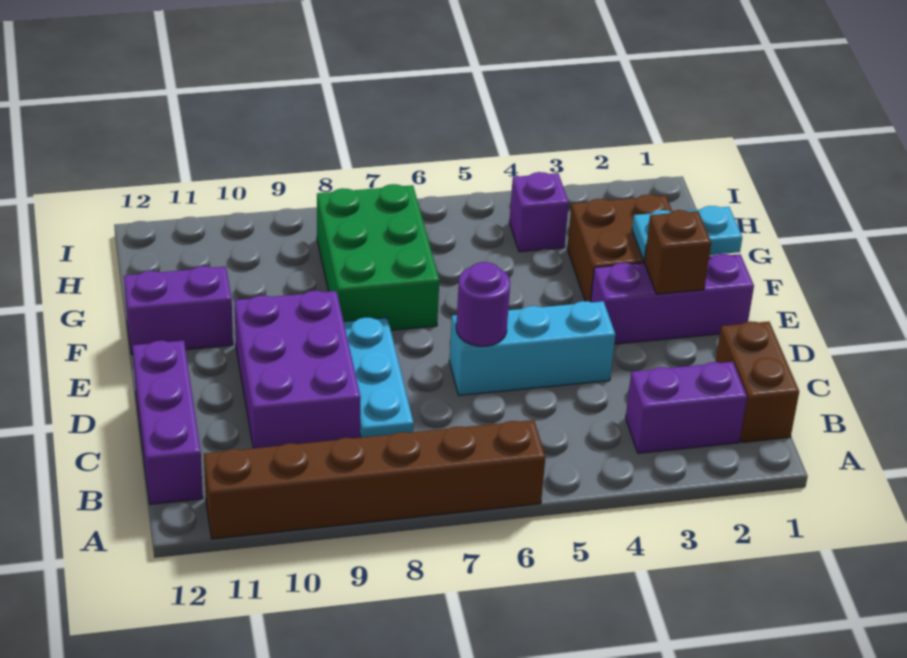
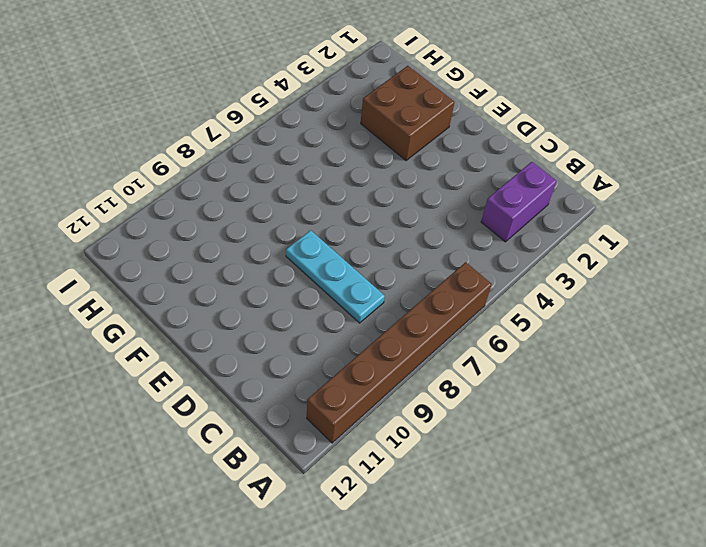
none -> brown 1x2 brick [716,321,799,442]
none -> purple 1x3 brick [133,341,203,504]
none -> purple 2x3 brick [234,291,361,448]

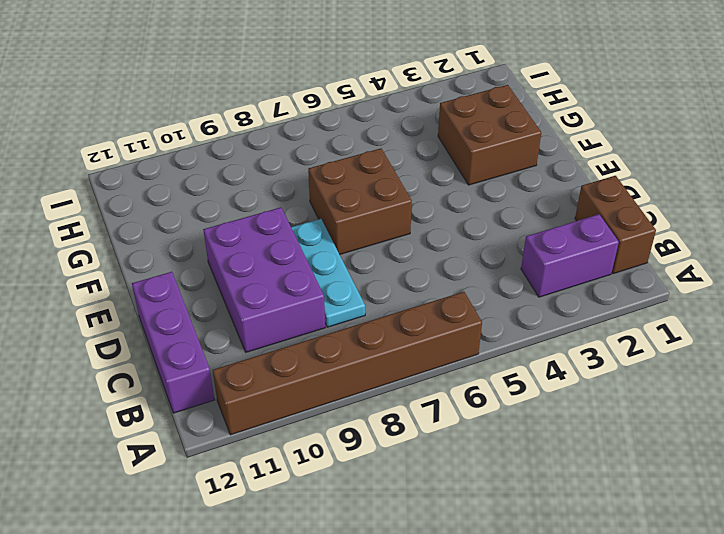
brown 2x2 brick [308,148,412,255] -> green 2x3 brick [317,184,439,330]
none -> cyan 1x3 brick [449,301,615,395]
none -> purple 1x3 brick [591,254,754,344]
none -> purple 1x2 brick [124,266,233,355]

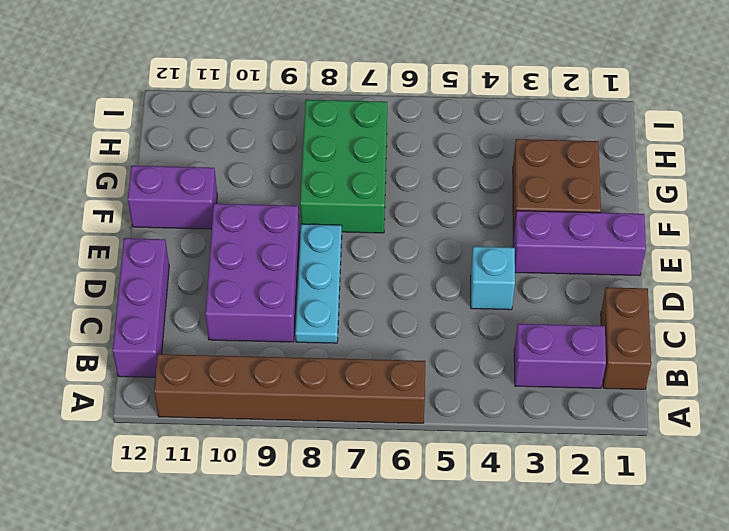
cyan 1x1 brick [471,247,515,310] -> cyan 1x3 brick [449,301,615,395]
none -> purple 1x1 brick [509,172,569,252]
none -> purple 1x1 round brick [456,262,510,346]
none -> brown 1x1 brick [644,210,711,294]

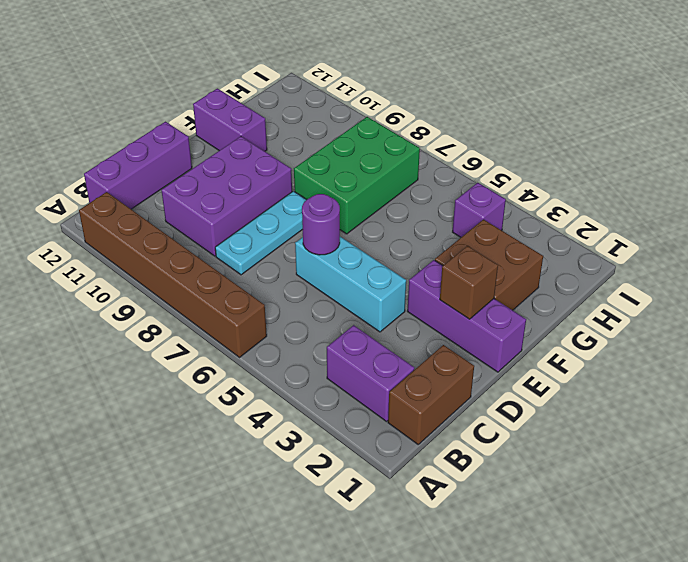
none -> cyan 1x2 plate [632,206,742,261]

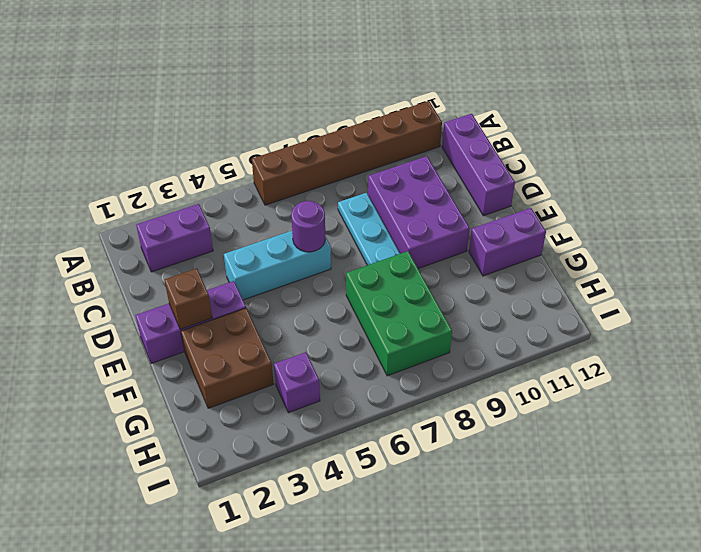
none -> brown 1x2 brick [716,321,799,442]
none -> cyan 1x2 plate [632,206,742,261]

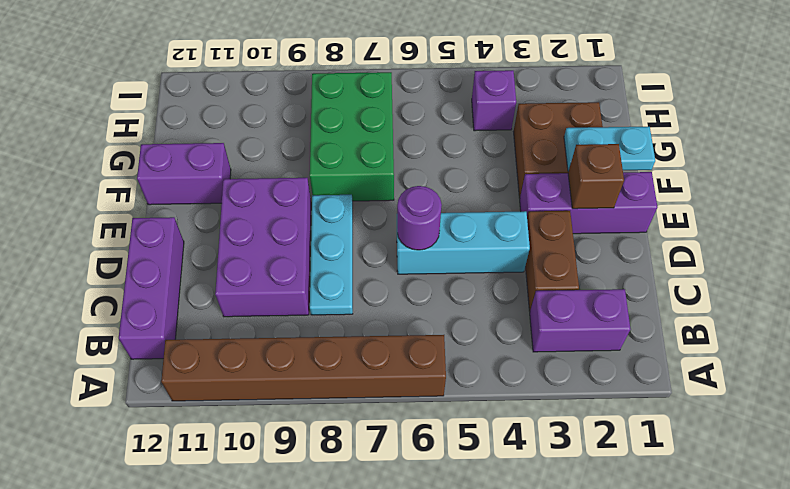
brown 1x2 brick [525,211,579,311] -> brown 1x2 brick moved to [716,321,799,442]

